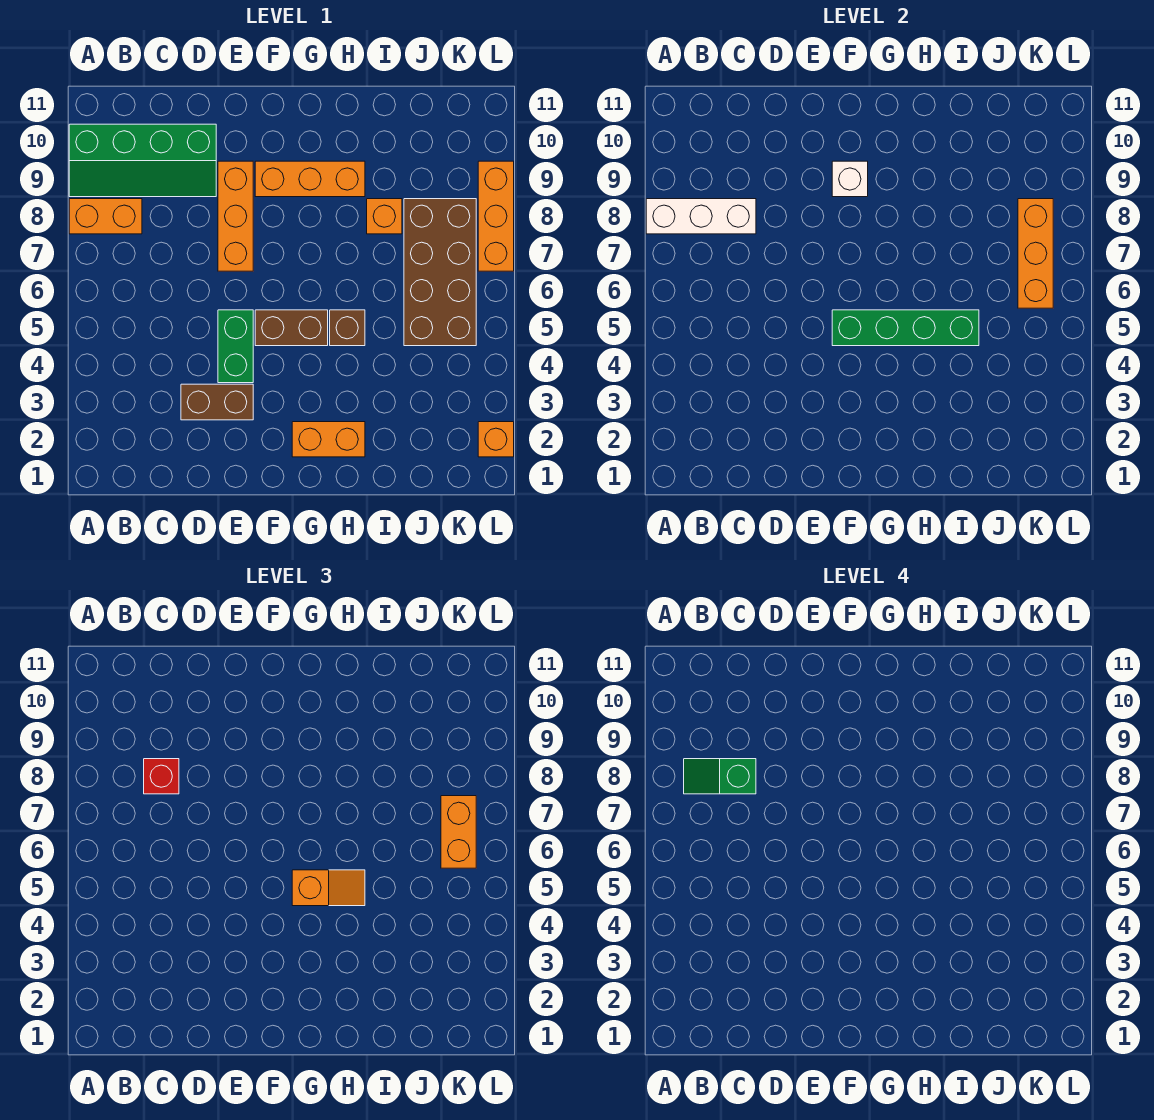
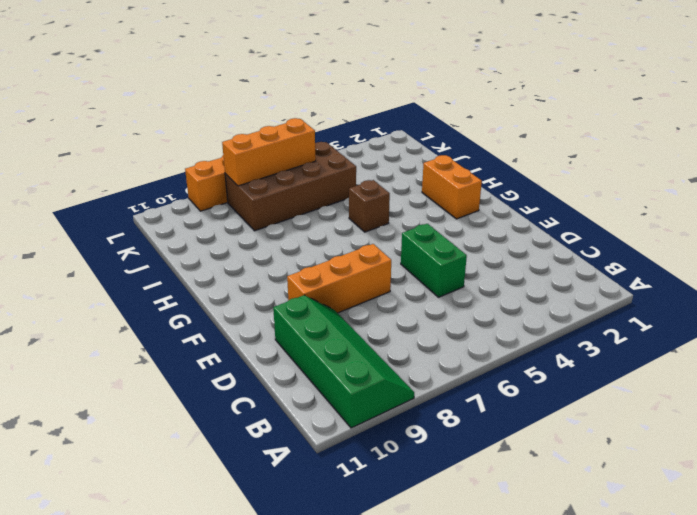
green 1x2 brick [401,224,467,297] -> green 1x2 brick turned to [218,310,253,383]
none -> orange 1x2 brick [69,199,142,234]
none -> brown 1x2 brick [181,384,253,420]
none -> brown 1x2 brick [255,310,328,346]

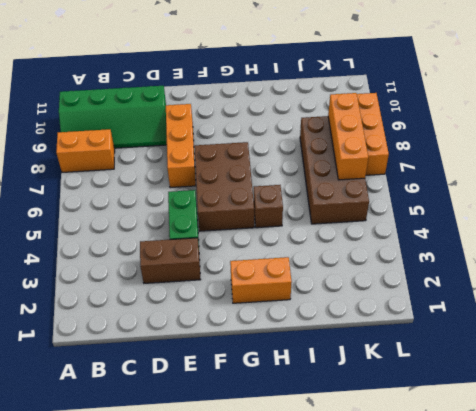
brown 2x3 brick [194,142,254,231] -> brown 1x2 brick [255,310,328,346]
none -> orange 1x3 brick [255,161,365,197]
none -> orange 1x1 brick [367,199,402,234]
none -> orange 1x1 brick [478,422,514,457]

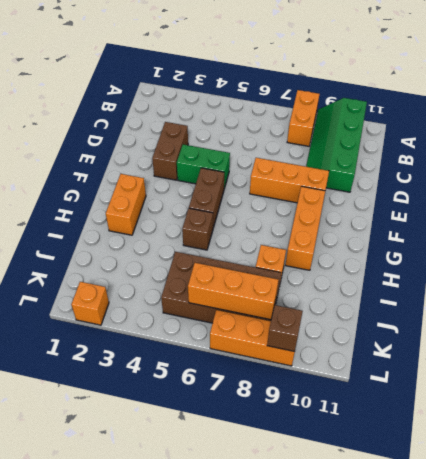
brown 1x1 brick [267,305,303,352] -> none
none -> white 1x3 brick [646,199,756,234]
none -> green 1x4 brick [832,310,979,346]
none -> white 1x1 brick [832,161,868,197]

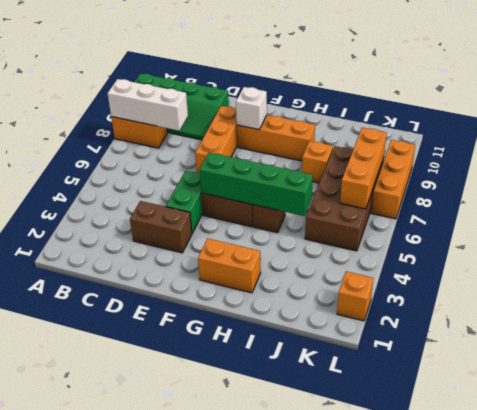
none -> red 1x1 brick [144,759,179,794]
none -> orange 1x2 slope [292,870,365,906]
none -> orange 1x2 brick [441,796,476,868]

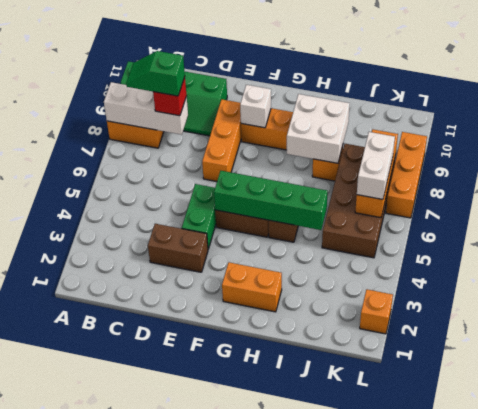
white 2x2 brick [287,94,350,163] -> none
white 1x2 brick [357,132,395,199] -> orange 1x2 brick [441,796,476,868]
none -> orange 1x2 slope [292,870,365,906]

